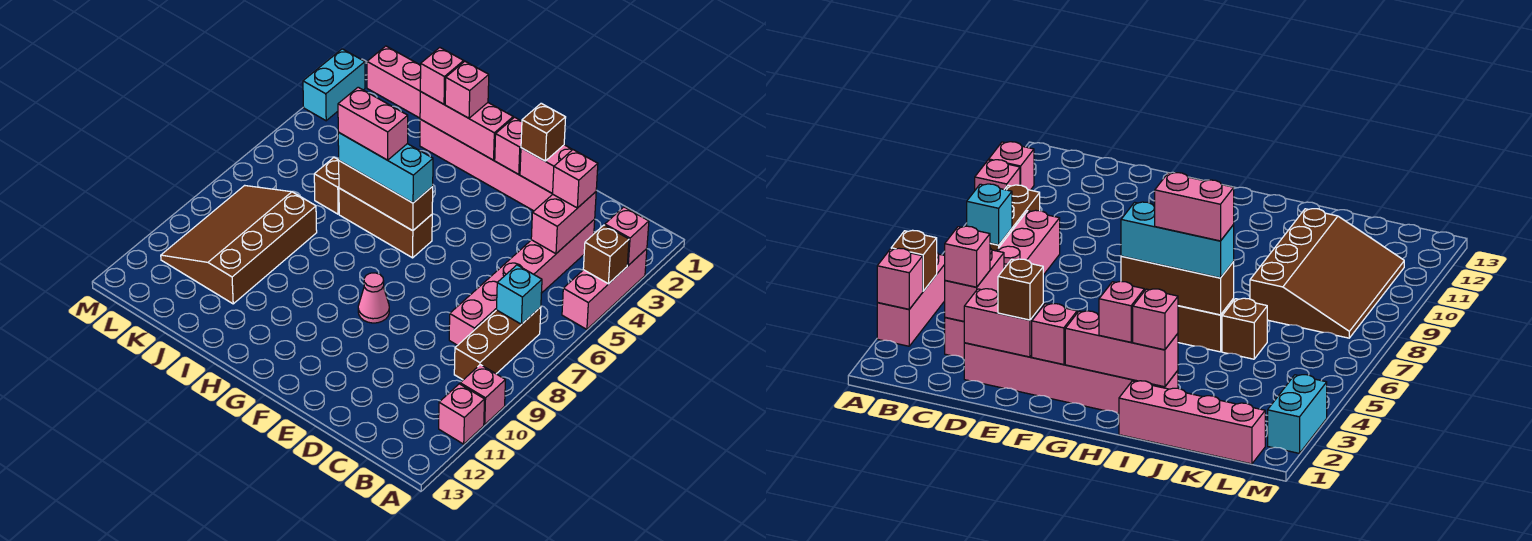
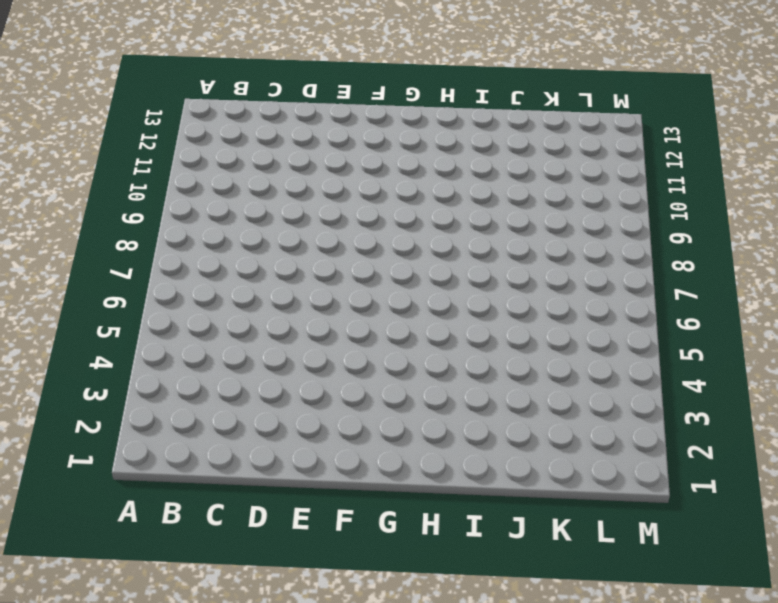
none -> pink 1x3 brick [562,249,647,329]
none -> pink 1x1 brick [460,365,505,424]
none -> pink 1x1 brick [439,384,485,444]

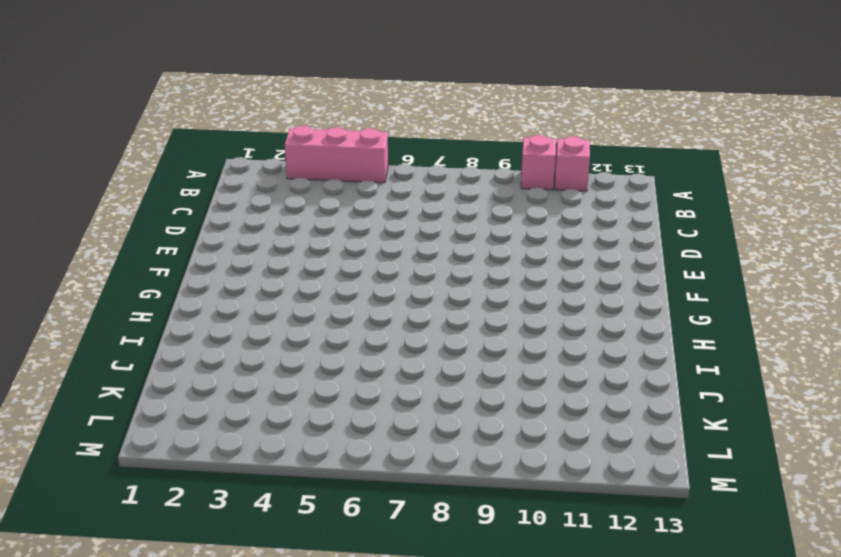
none -> brown 1x3 brick [454,307,541,380]
none -> pink 1x6 brick [449,219,595,345]
none -> pink 1x6 brick [420,119,552,211]

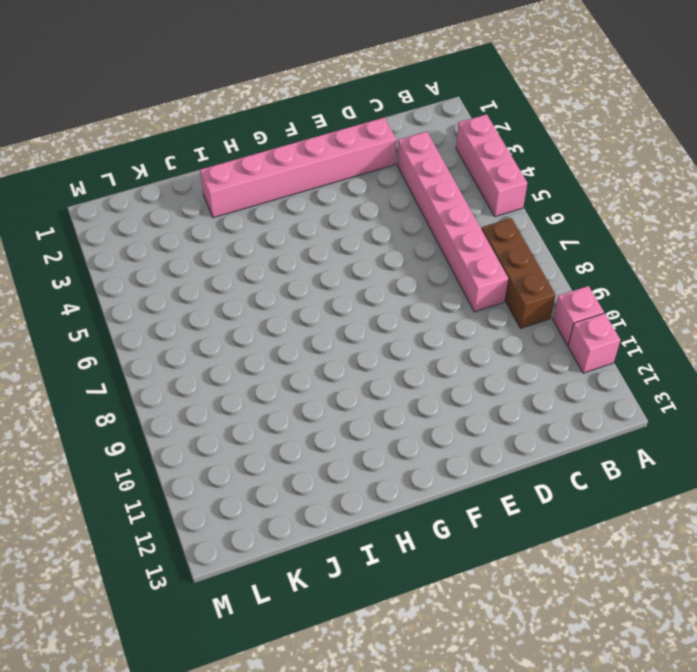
none -> pink 1x1 cone [358,273,389,323]
none -> brown 1x3 brick [339,188,432,258]
none -> pink 1x4 brick [367,46,421,118]

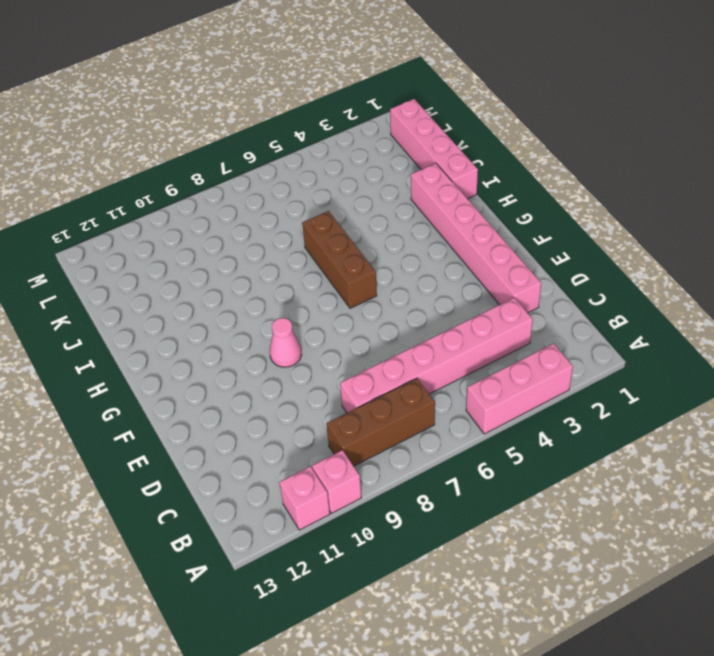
none -> brown 1x1 brick [314,158,339,214]
none -> brown 3x4 slope [161,185,317,304]
none -> cyan 1x2 brick [303,49,365,121]

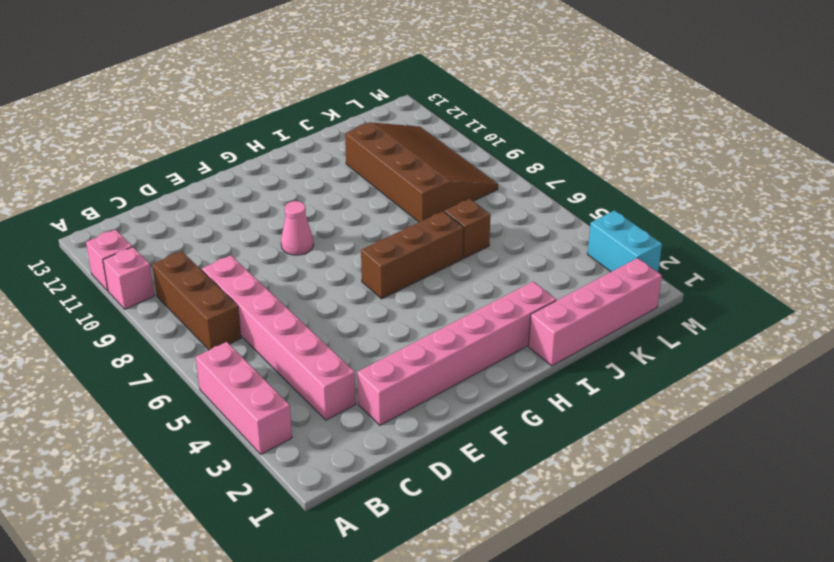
none -> pink 1x1 brick [605,207,649,265]
none -> brown 1x1 brick [583,225,629,284]
none -> cyan 1x1 brick [496,265,542,324]

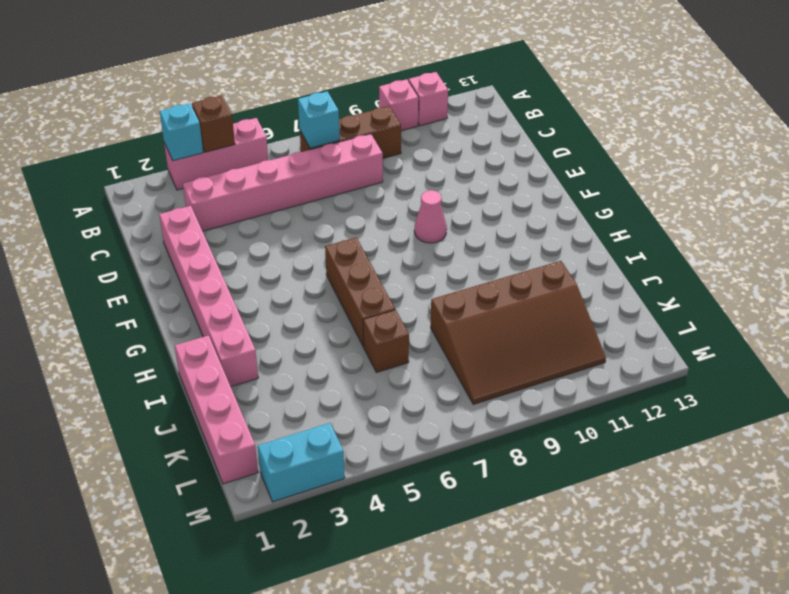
cyan 1x1 brick [160,103,203,161] -> pink 1x1 brick [605,207,649,265]
none -> pink 1x2 brick [531,192,596,254]
none -> pink 1x2 brick [520,145,572,194]
none -> pink 1x1 brick [495,117,522,174]

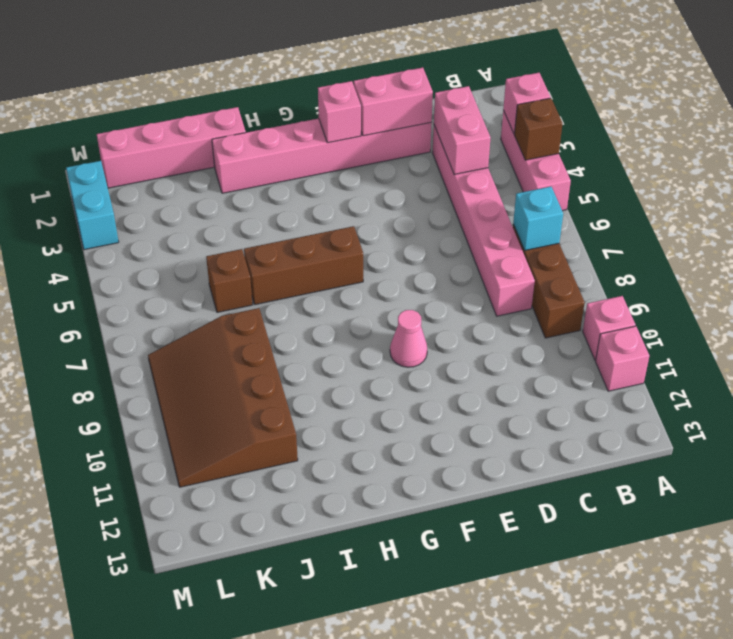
none -> pink 1x3 brick [420,91,513,160]
none -> brown 1x3 brick [339,161,433,231]
none -> pink 1x1 brick [553,150,598,208]

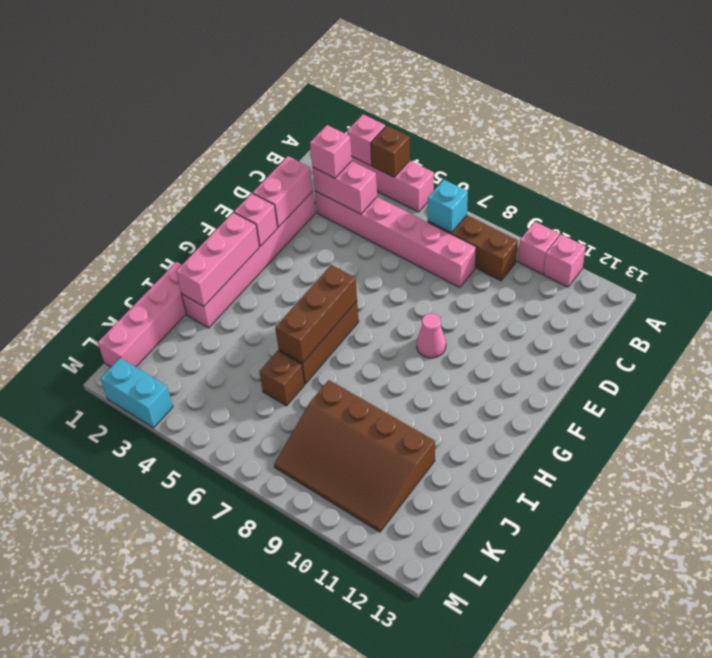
none -> brown 1x1 brick [521,103,566,161]
none -> cyan 1x3 brick [338,132,433,203]
none -> pink 1x1 brick [445,61,489,118]

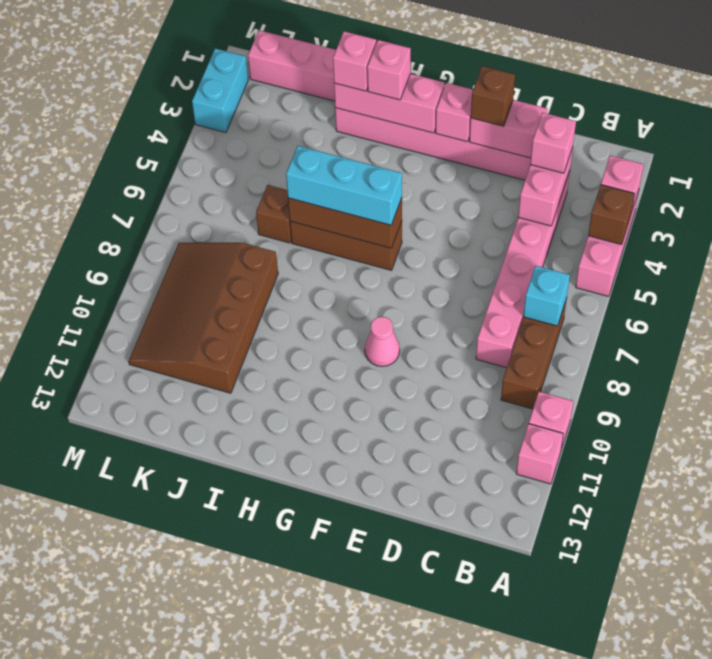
none -> pink 1x2 brick [338,87,408,160]

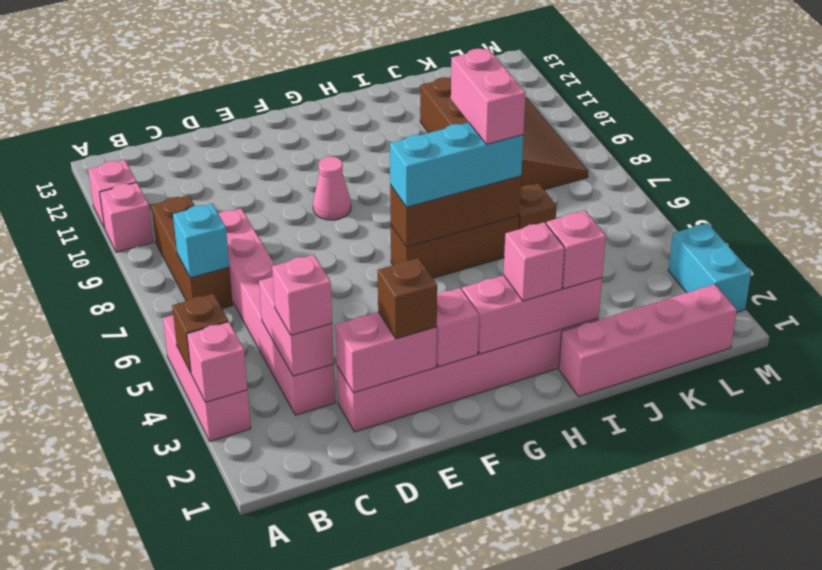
pink 1x2 brick [451,48,526,144] -> pink 1x2 brick turned to [338,87,408,160]

